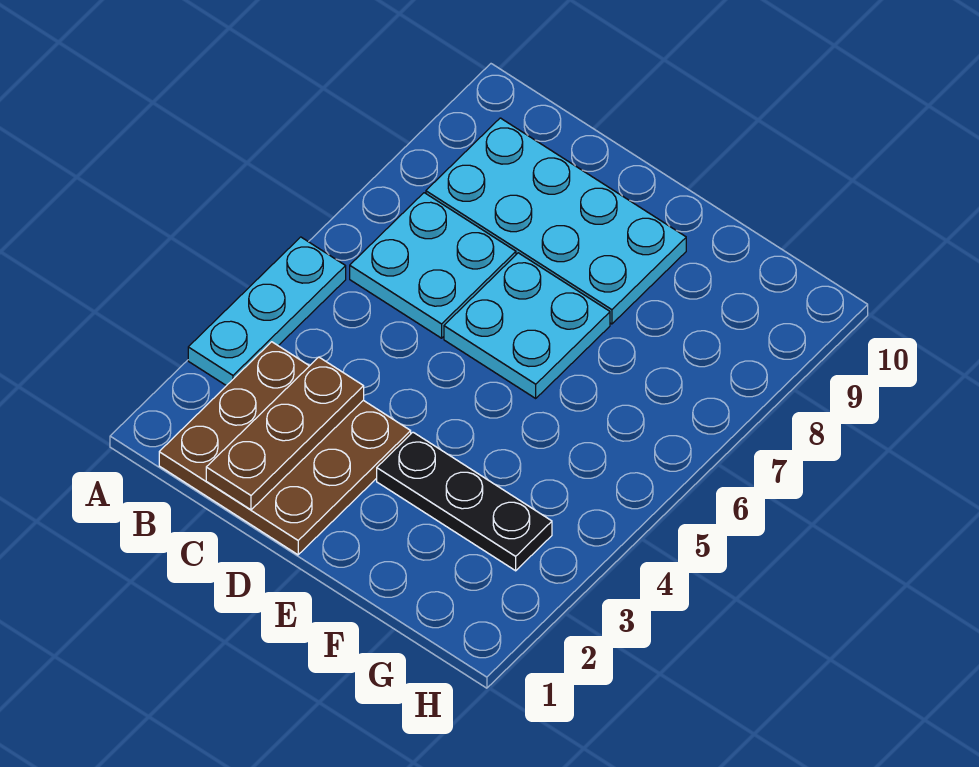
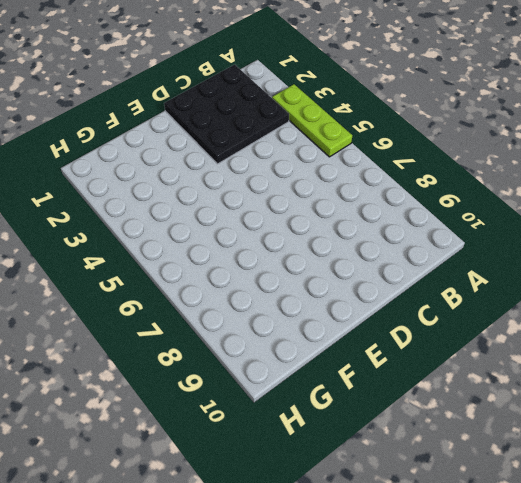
lime 1x3 plate [272,84,352,157] -> cyan 1x3 plate [188,237,346,386]
black 3x3 plate [164,65,289,164] -> brown 3x3 plate [159,342,411,555]
none -> cyan 2x2 plate [350,193,516,338]
none -> cyan 2x4 plate [426,118,686,324]

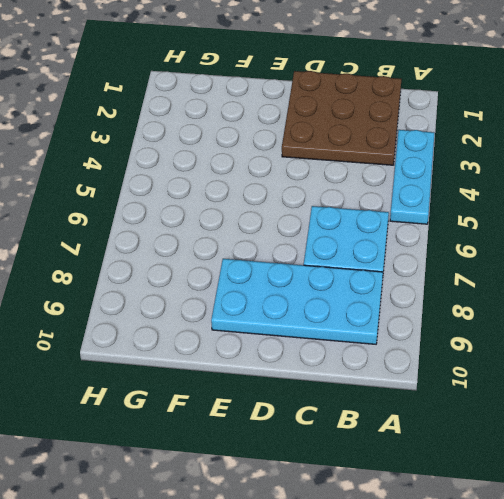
none -> cyan 2x2 plate [444,253,610,398]
none -> black 1x3 plate [377,432,552,571]

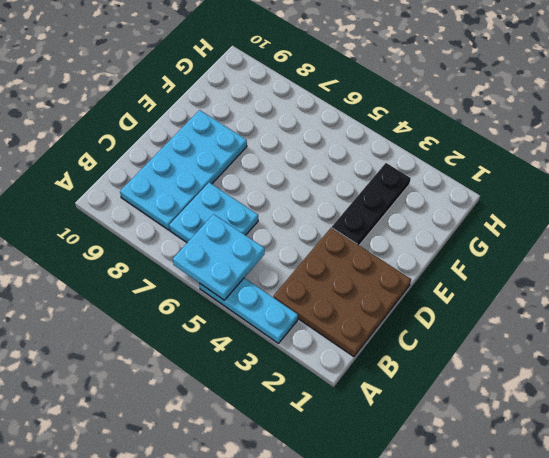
cyan 2x2 plate [173,214,265,300] -> cyan 2x2 plate moved to [444,253,610,398]
none -> brown 1x3 plate [206,357,364,510]

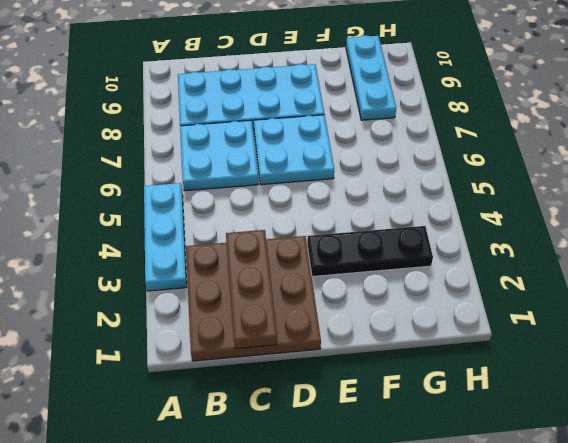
cyan 1x3 plate [346,35,396,120] -> none

